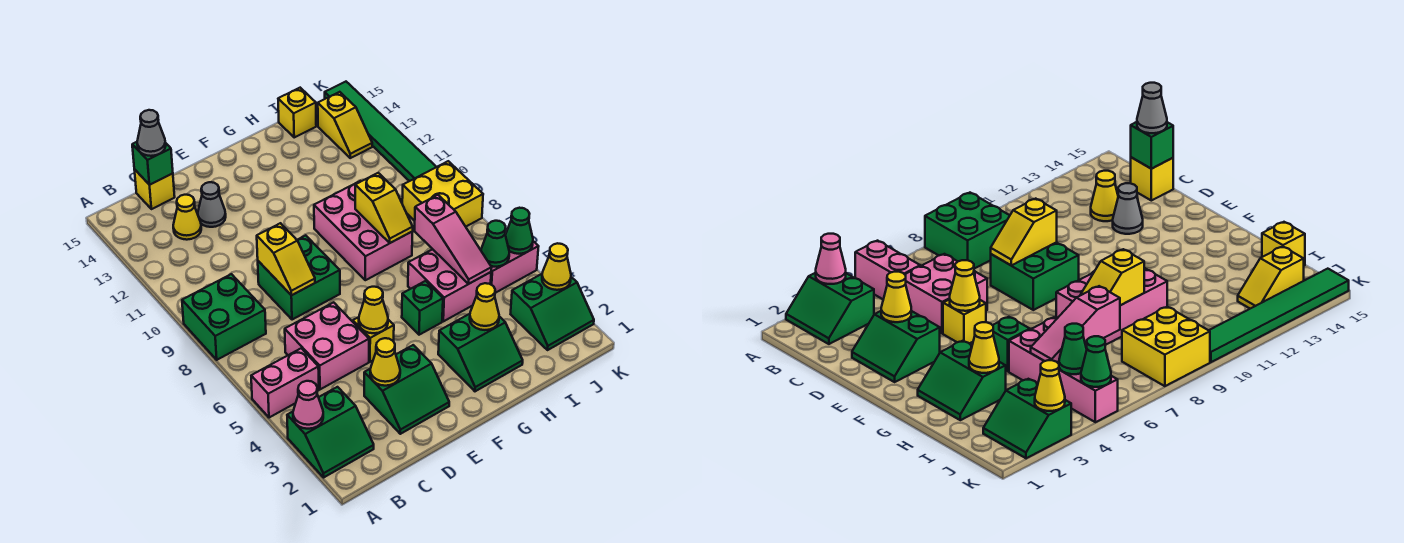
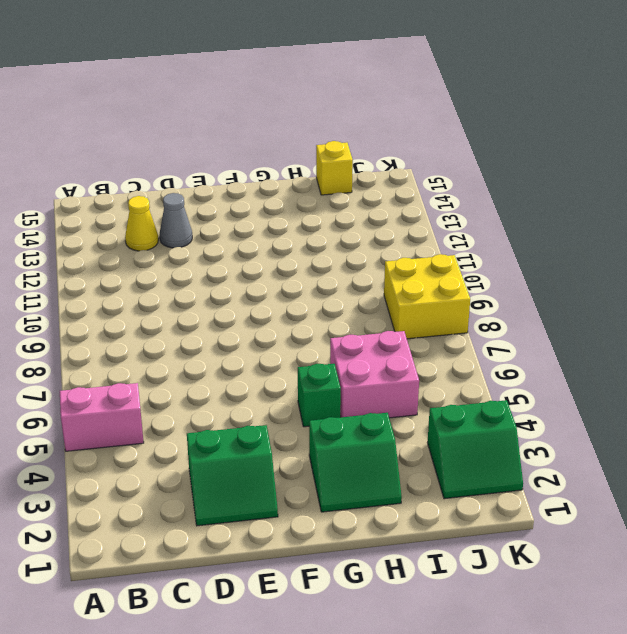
none -> green 2x2 slope [287,387,374,477]
none -> green 2x2 brick [182,274,266,360]
none -> pink 2x2 brick [285,302,369,389]
none -> yellow 1x1 brick [134,169,175,209]

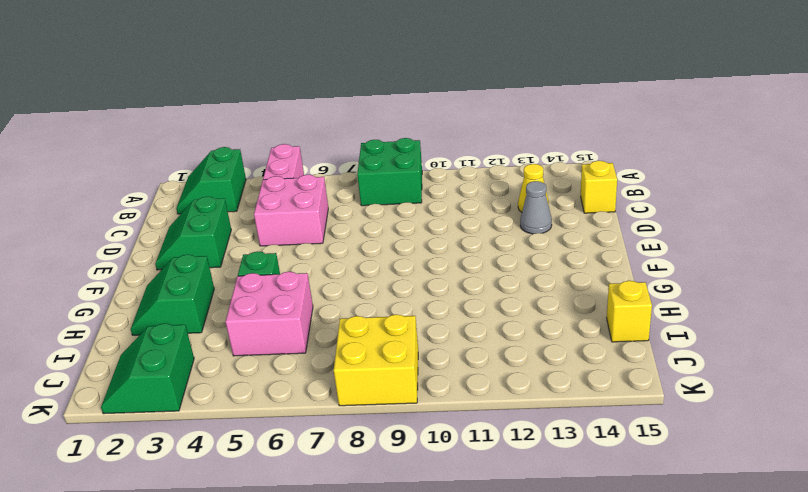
none -> green 2x2 brick [258,235,340,320]
none -> yellow 1x1 brick [353,317,394,362]
none -> pink 2x3 brick [314,181,413,280]
none -> pink 1x2 brick [491,241,539,293]

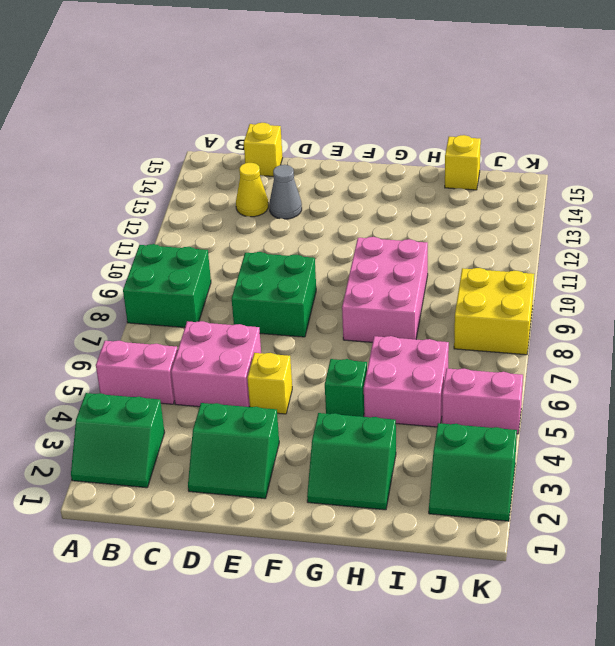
none -> yellow 1x2 slope [318,92,372,158]
none -> green 1x6 tile [325,82,436,181]
none -> pink 1x1 cone [293,381,323,429]
none -> green 1x1 brick [132,142,173,185]

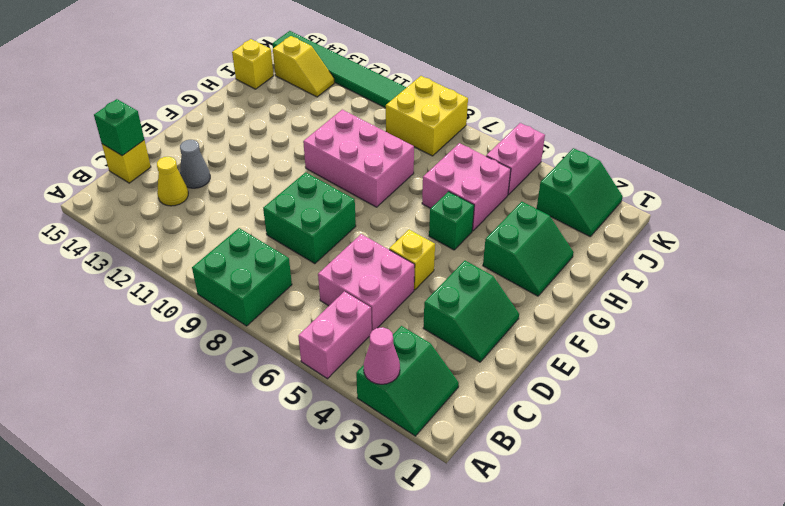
none -> yellow 1x1 cone [370,338,400,386]
none -> yellow 1x2 slope [257,223,315,295]
none -> yellow 1x1 cone [359,287,388,333]
none -> yellow 1x1 cone [470,283,499,330]

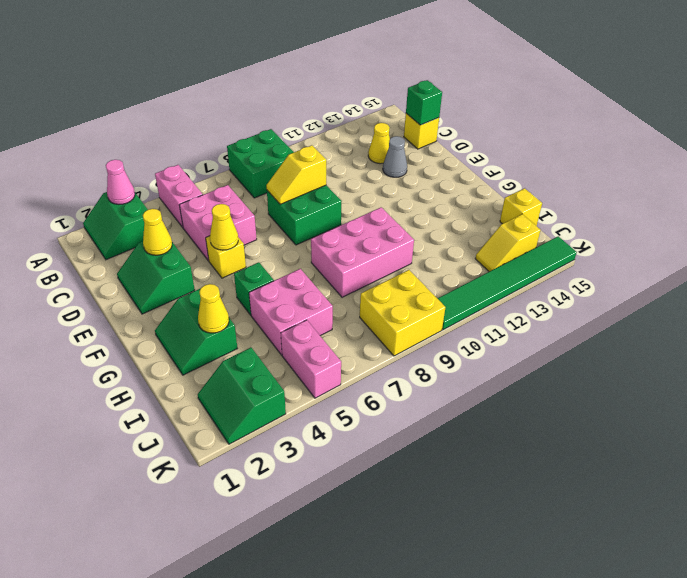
none -> yellow 1x2 slope [355,173,413,243]
none -> pink 1x3 slope [415,195,492,284]
none -> green 1x1 cone [481,221,509,267]
none -> yellow 1x1 cone [542,243,571,290]

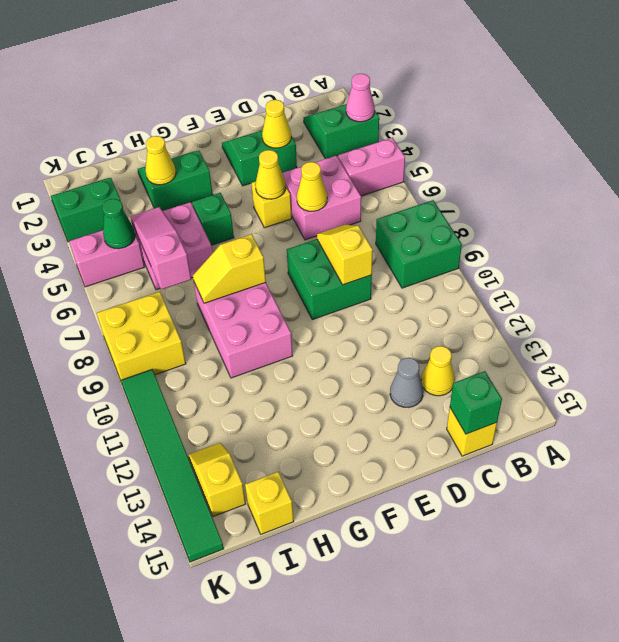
yellow 1x1 cone [297,162,327,211] -> yellow 1x1 cone moved to [542,243,571,290]
yellow 1x2 slope [193,234,266,303] -> yellow 1x2 slope turned to [355,173,413,243]
none -> green 1x1 cone [505,208,533,254]
none -> grey 1x1 cone [137,110,166,156]

